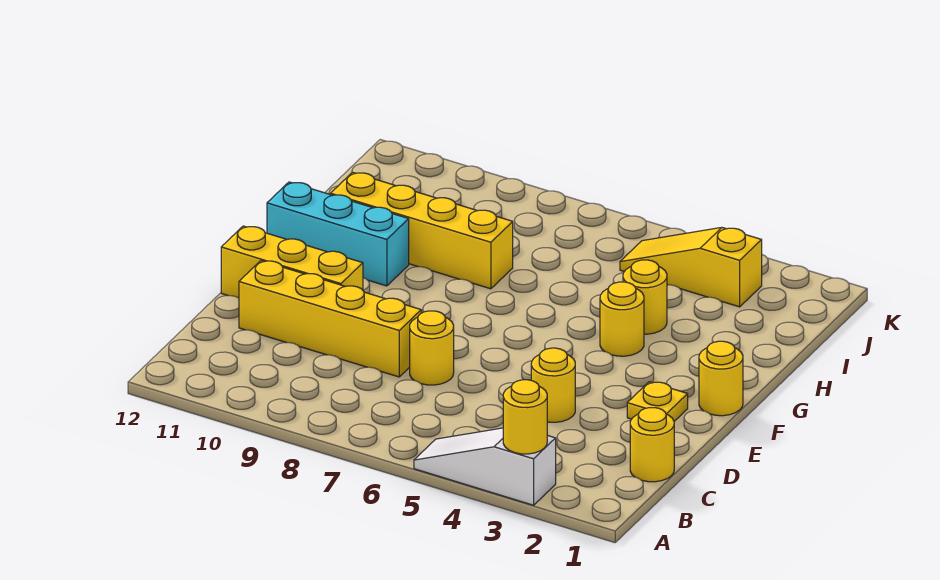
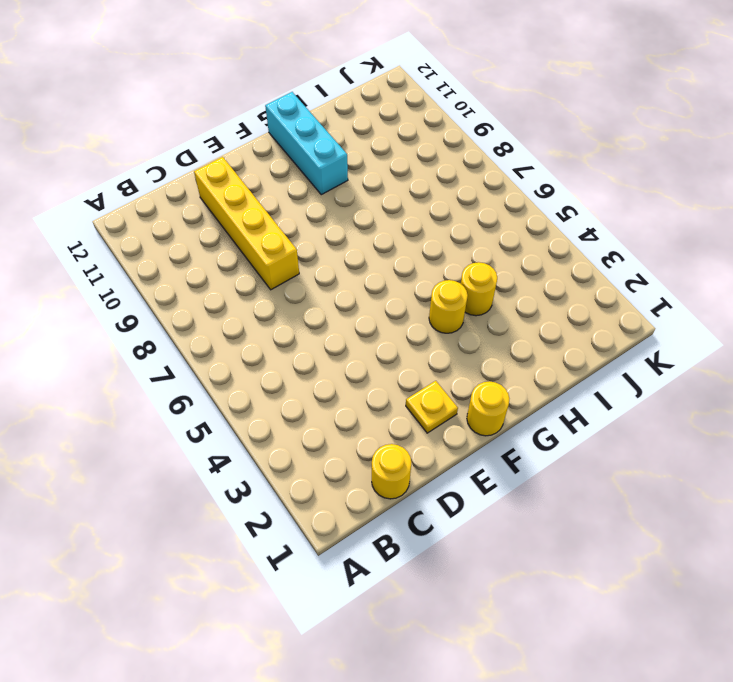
none -> white 1x3 slope [414,428,556,505]
none -> yellow 1x1 round brick [531,348,575,422]
none -> yellow 1x1 round brick [410,311,454,385]

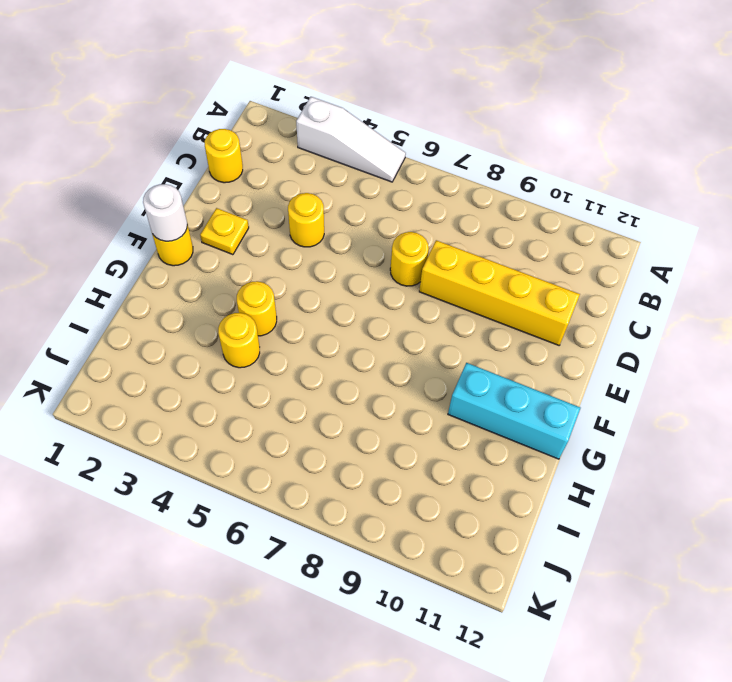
white 1x1 round brick [143,184,187,241] -> none
none -> yellow 1x3 brick [221,226,363,298]
none -> yellow 1x4 brick [331,172,513,289]
none -> yellow 1x3 slope [620,228,762,307]

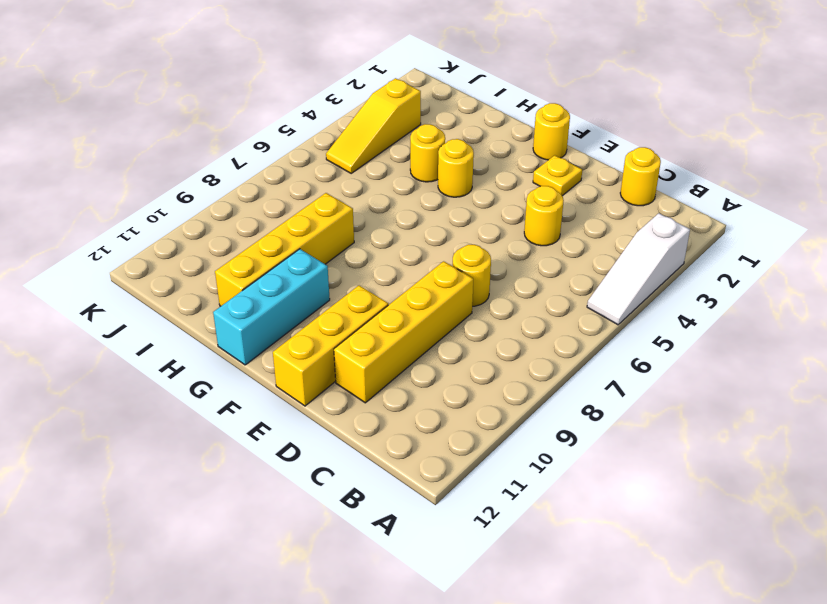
none -> yellow 1x1 round brick [503,380,547,454]

